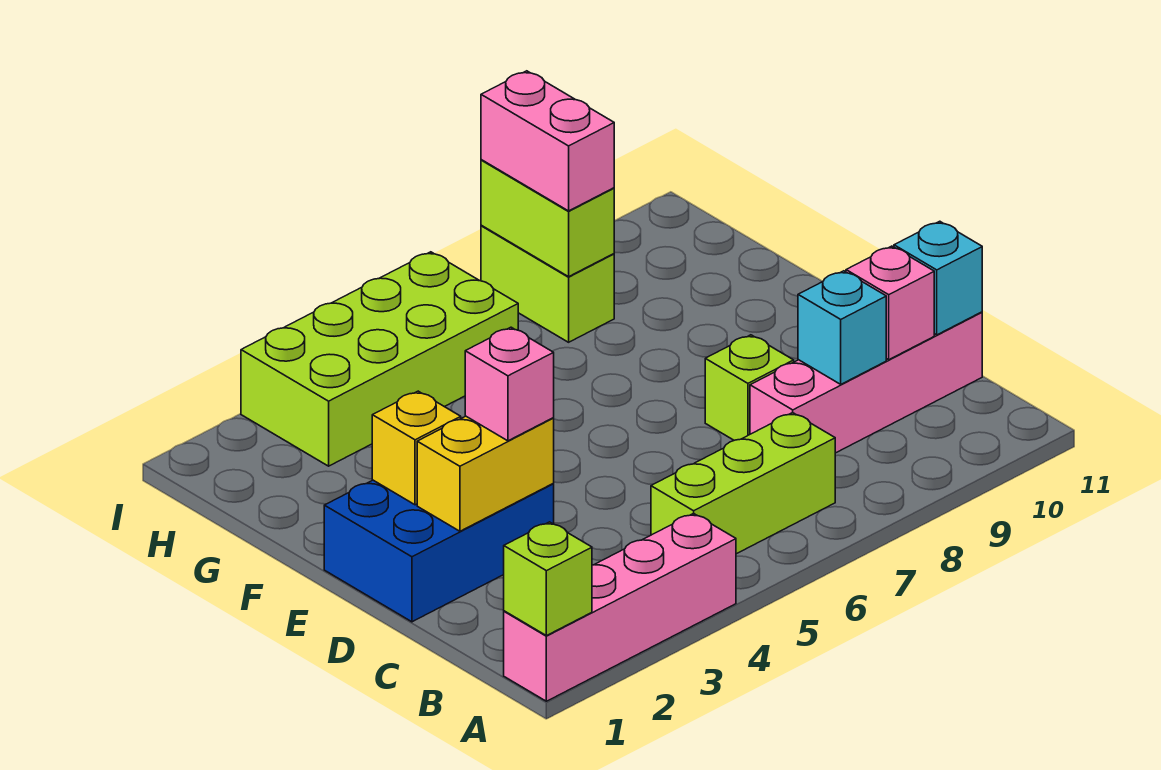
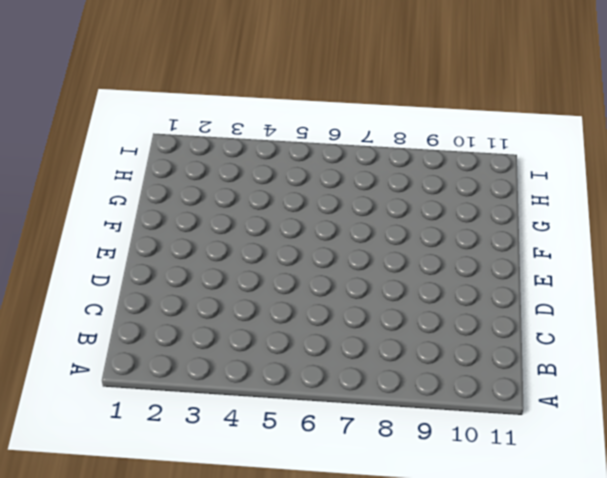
none -> pink 1x4 brick [504,513,736,701]
none -> lime 1x3 brick [651,413,835,554]
none -> pink 1x4 brick [750,312,982,453]

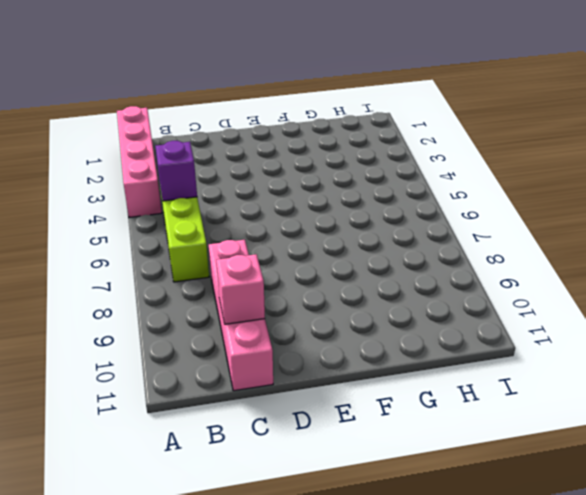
purple 1x1 brick [155,140,197,201] -> none
none -> blue 2x3 brick [324,480,554,622]
none -> lime 1x1 brick [705,335,794,440]
none -> lime 2x4 brick [241,252,518,466]

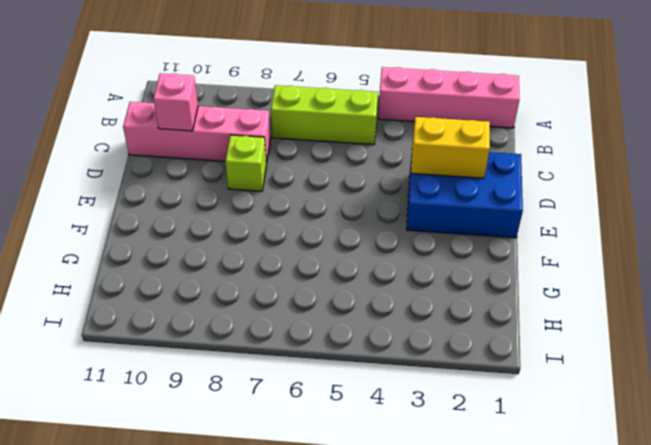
none -> lime 2x4 brick [241,252,518,466]
none -> lime 1x2 brick [481,226,614,342]
none -> lime 1x1 brick [504,522,592,636]

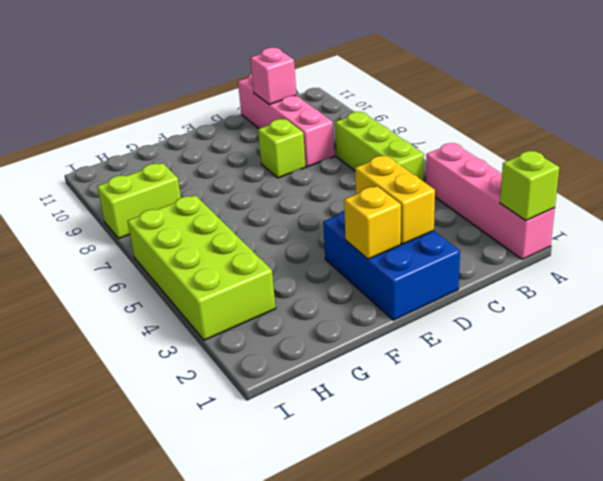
none -> cyan 1x1 brick [798,271,886,384]
none -> cyan 1x1 brick [894,221,982,335]
none -> lime 1x2 brick [481,160,614,277]

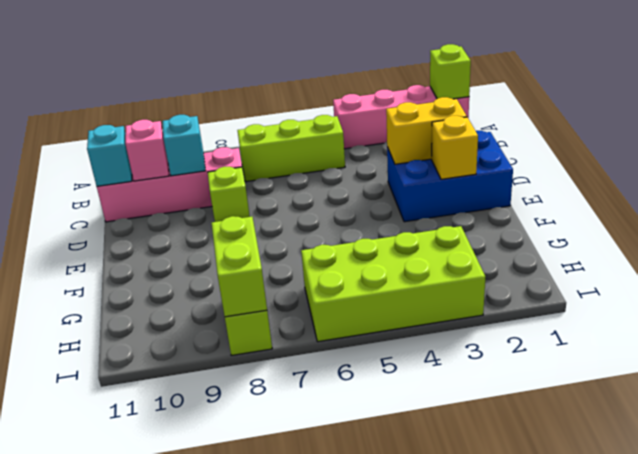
none -> pink 1x1 brick [465,327,554,441]
none -> pink 1x2 brick [481,71,614,211]

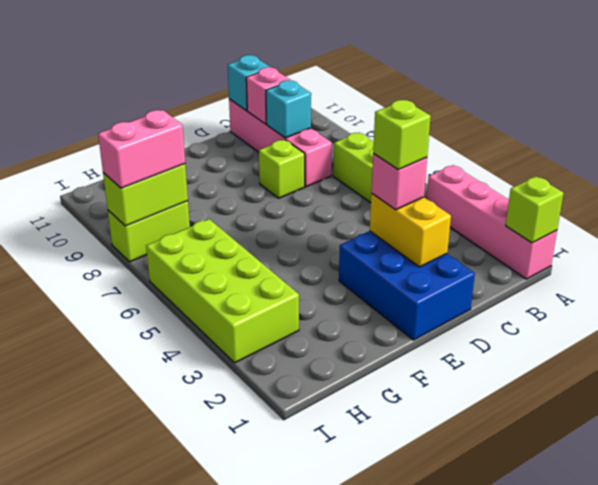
lime 1x1 brick [373,100,431,170] -> none
none -> yellow 1x1 brick [372,391,461,505]

